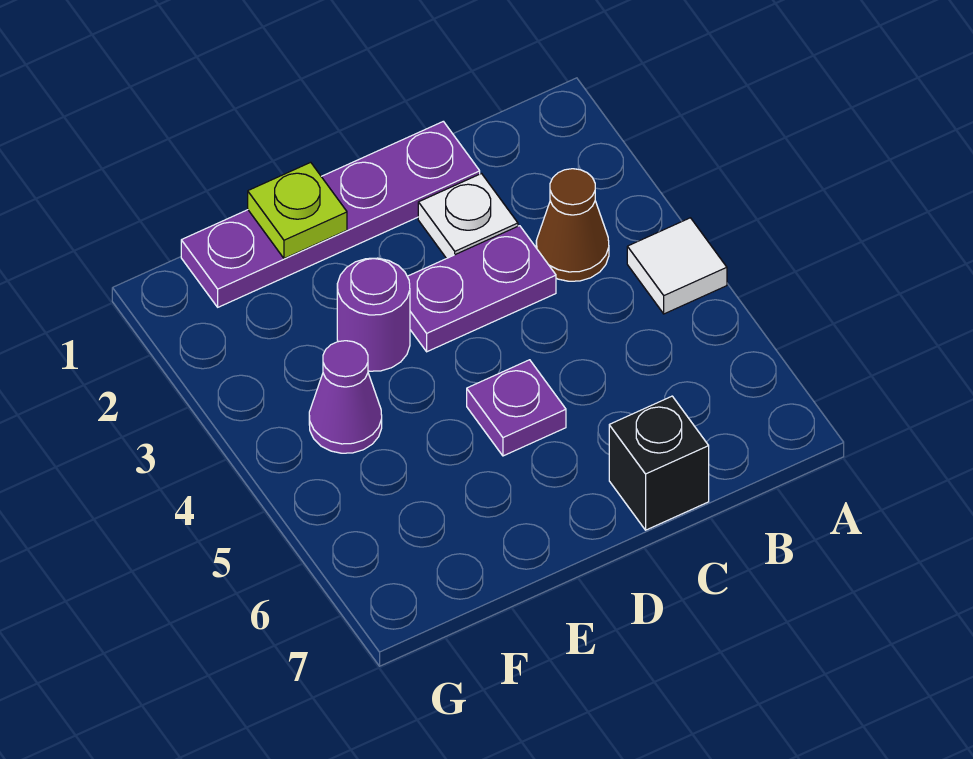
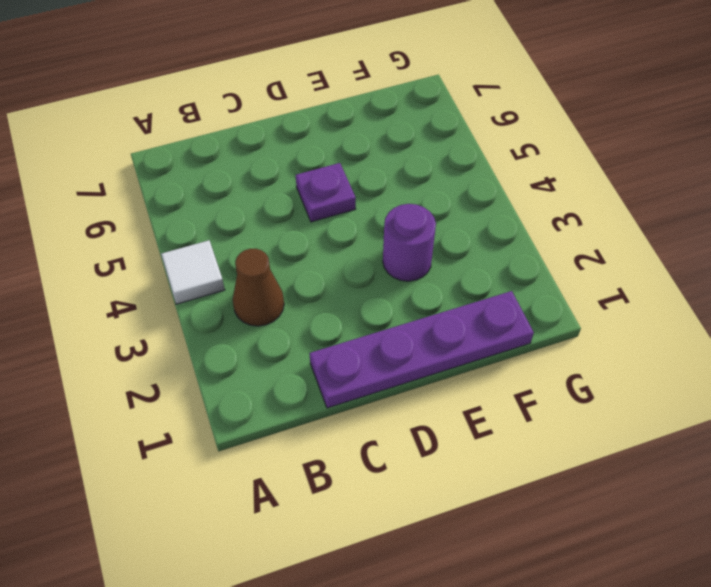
none -> white 1x1 plate [418,174,518,258]
none -> purple 1x2 plate [407,226,556,352]

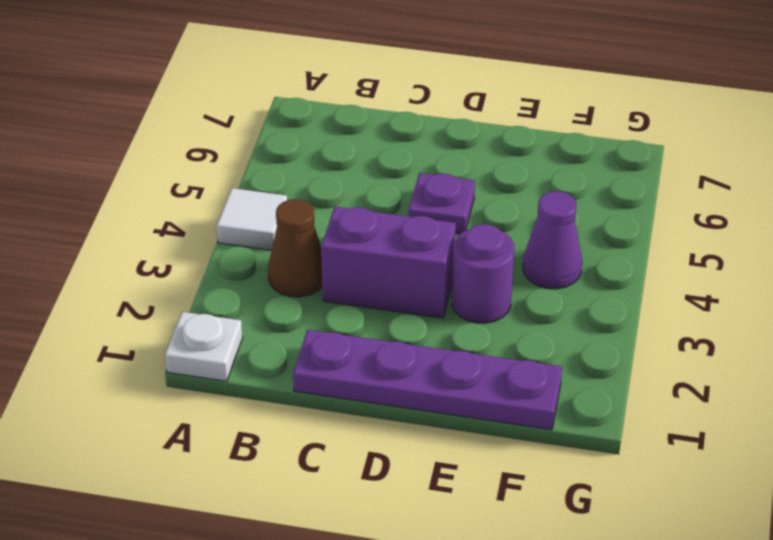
white 1x1 plate [165,312,243,381] -> white 1x1 plate moved to [418,174,518,258]
purple 1x2 brick [321,207,456,318] -> purple 1x2 plate [407,226,556,352]
none -> black 1x1 brick [609,396,709,530]
none -> lime 1x1 plate [248,162,347,259]

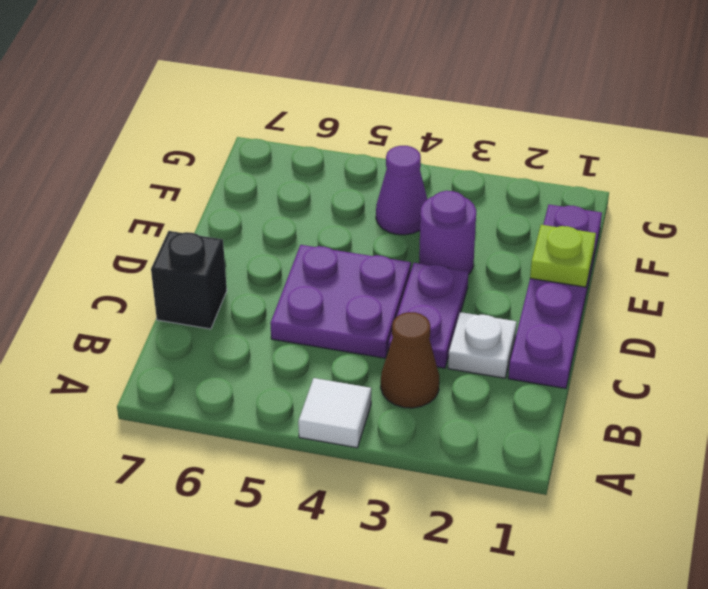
purple 2x2 plate [270,245,411,358] -> purple 1x1 plate [467,360,566,456]

